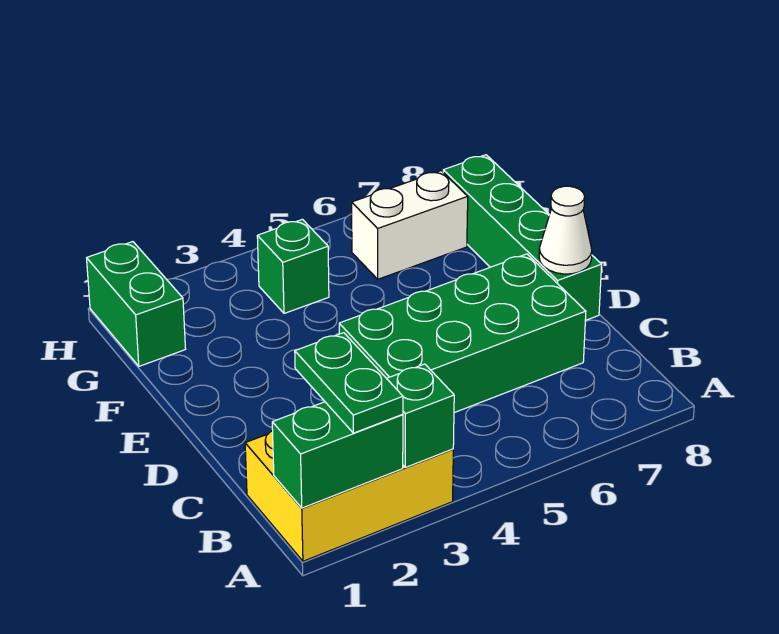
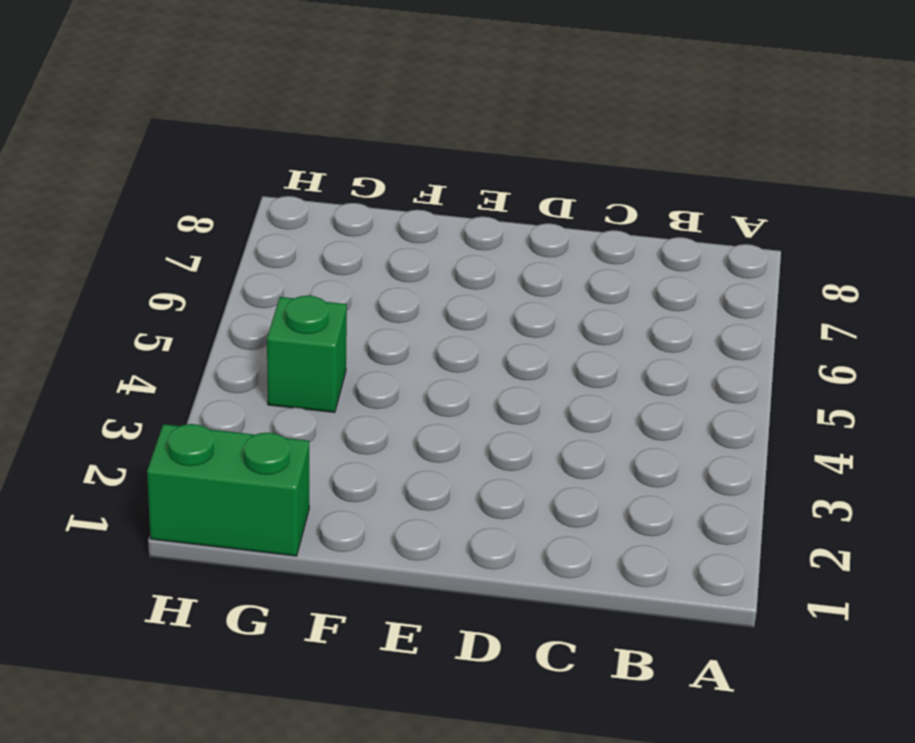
none -> yellow 2x3 brick [245,431,453,561]
none -> green 2x4 brick [339,254,586,413]

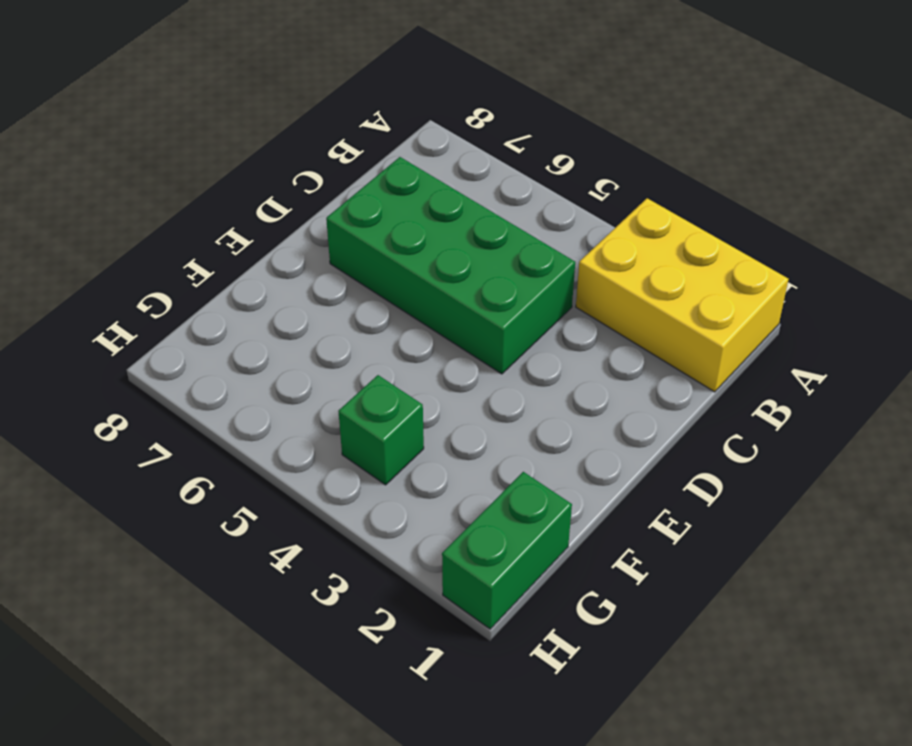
none -> green 1x4 brick [443,155,602,321]
none -> white 1x2 brick [352,171,468,279]

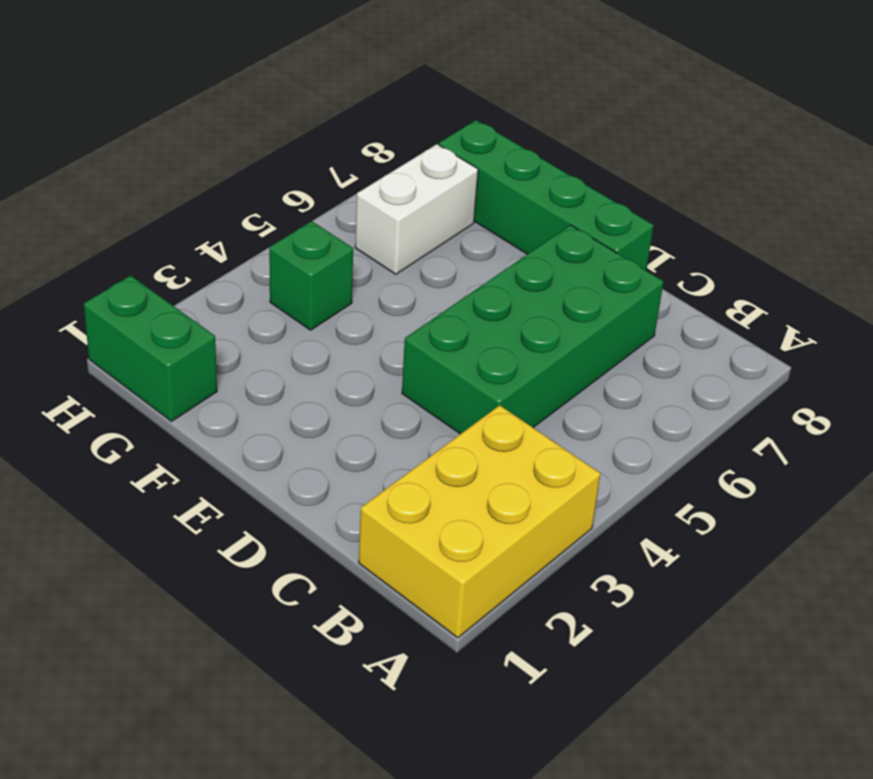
none -> green 1x2 brick [272,402,403,508]
none -> green 1x1 brick [387,364,454,467]

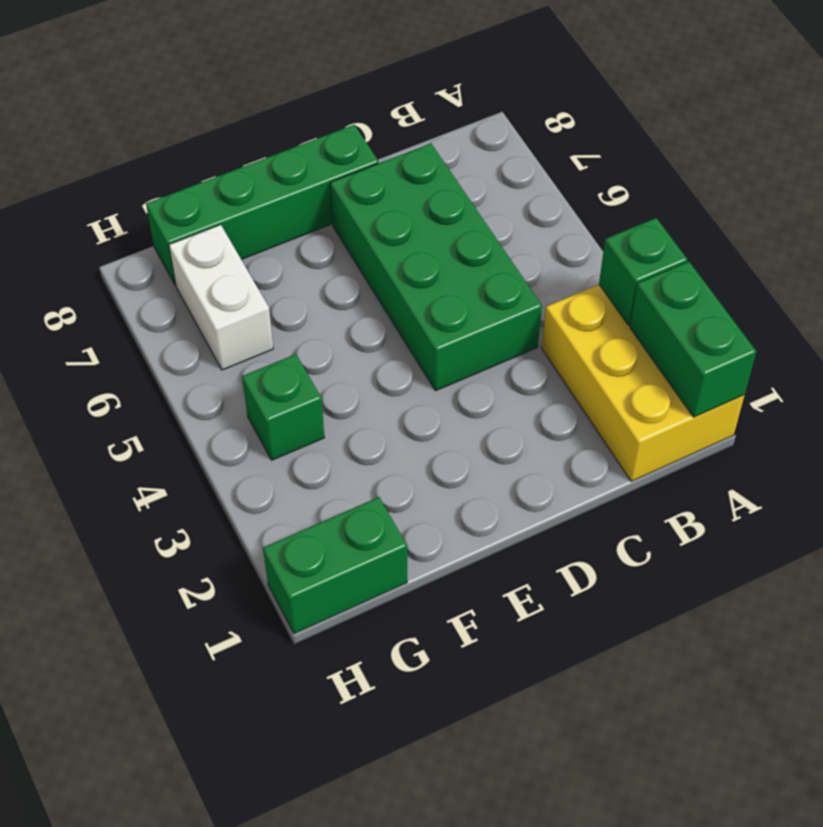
none -> white 1x1 cone [539,186,592,274]
none -> green 1x2 plate [295,333,403,433]

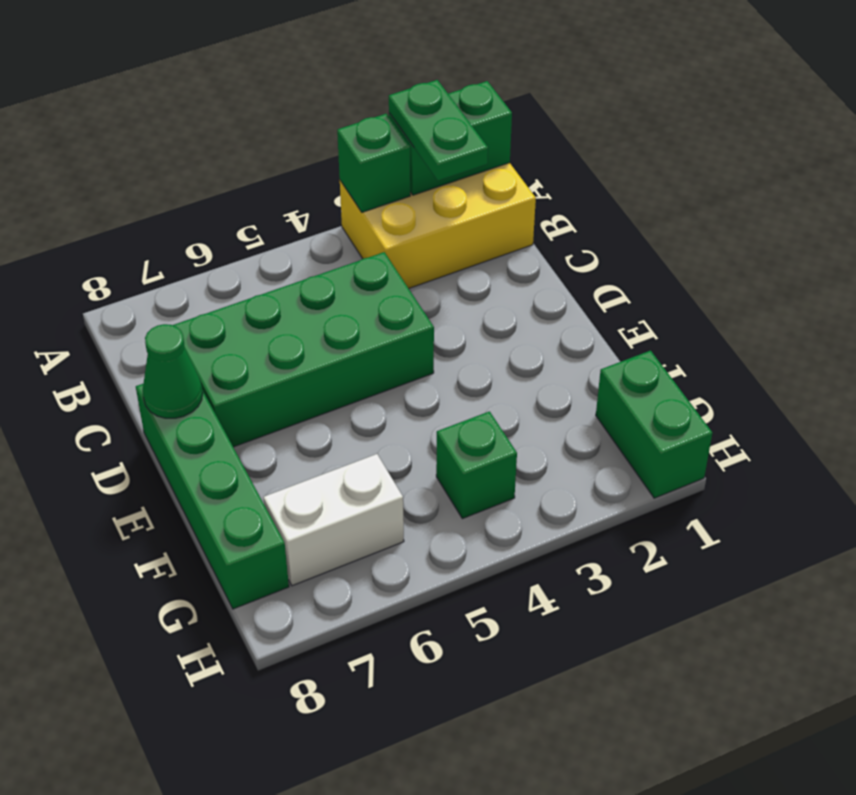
green 1x1 cone [142,324,203,418] -> white 1x1 cone [539,186,592,274]

